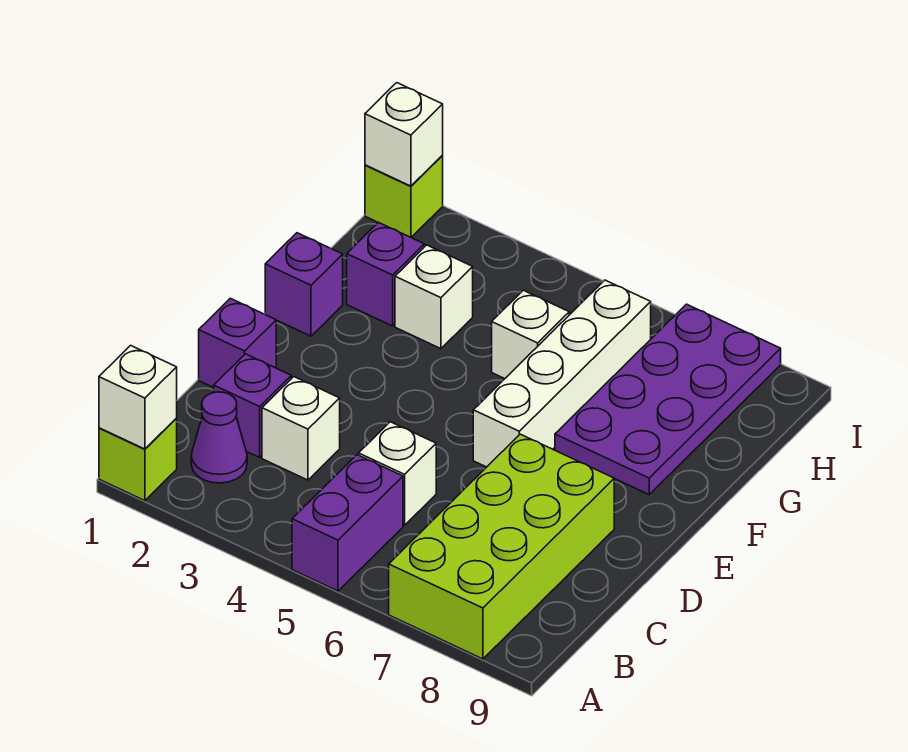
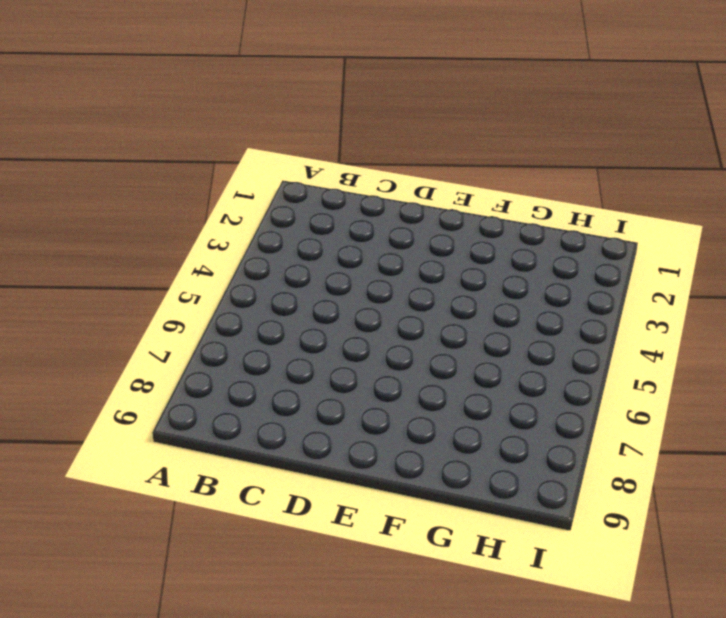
none -> lime 1x1 brick [99,419,177,501]
none -> purple 1x2 brick [292,455,403,591]
none -> lime 2x4 brick [389,434,614,659]

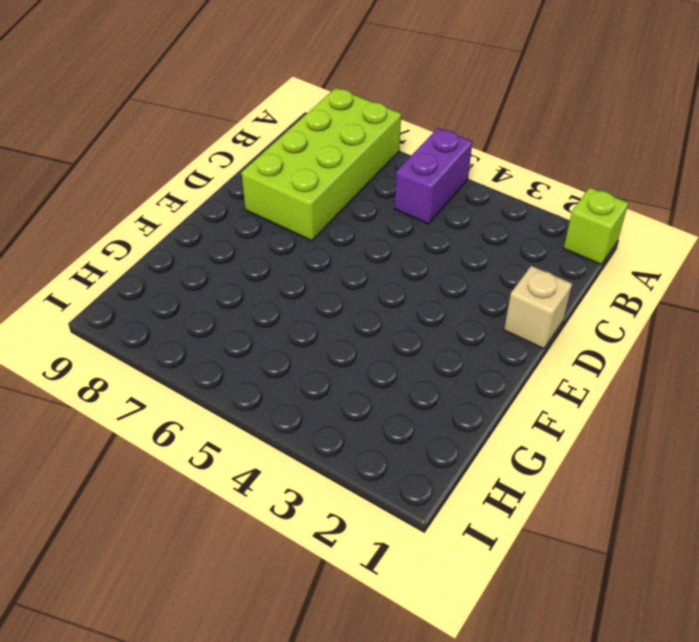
tan 1x1 brick [504,266,572,349] -> purple 1x1 brick [199,298,276,388]
none -> purple 1x1 cone [191,392,247,483]
none -> purple 1x1 brick [214,354,291,457]
none -> white 1x1 brick [262,377,340,480]

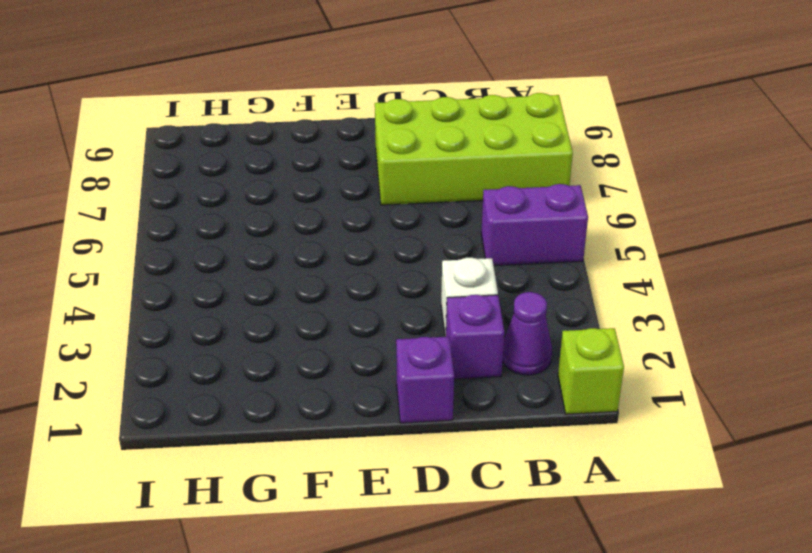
none -> white 1x1 brick [359,422,436,525]
none -> white 1x4 brick [473,280,651,467]
none -> purple 1x1 brick [265,233,343,336]

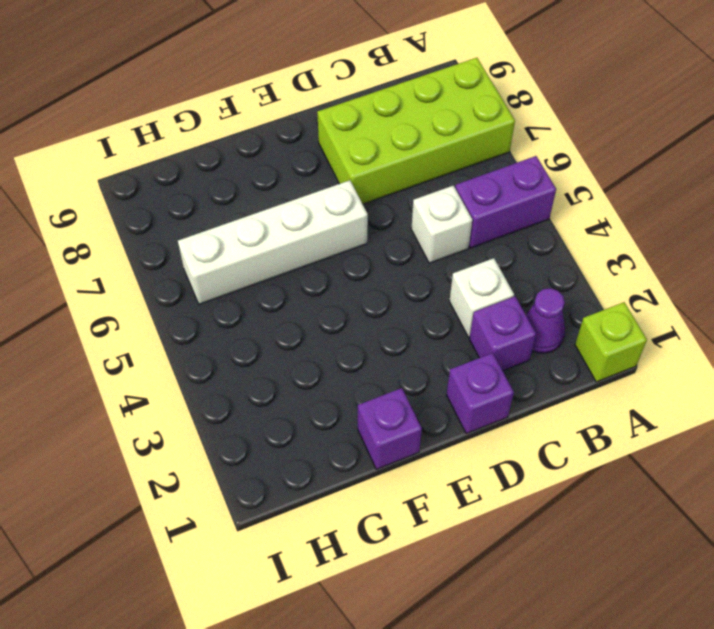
none -> purple 2x4 plate [555,304,781,495]
none -> purple 1x1 brick [347,223,424,326]
none -> white 1x1 brick [395,245,473,349]

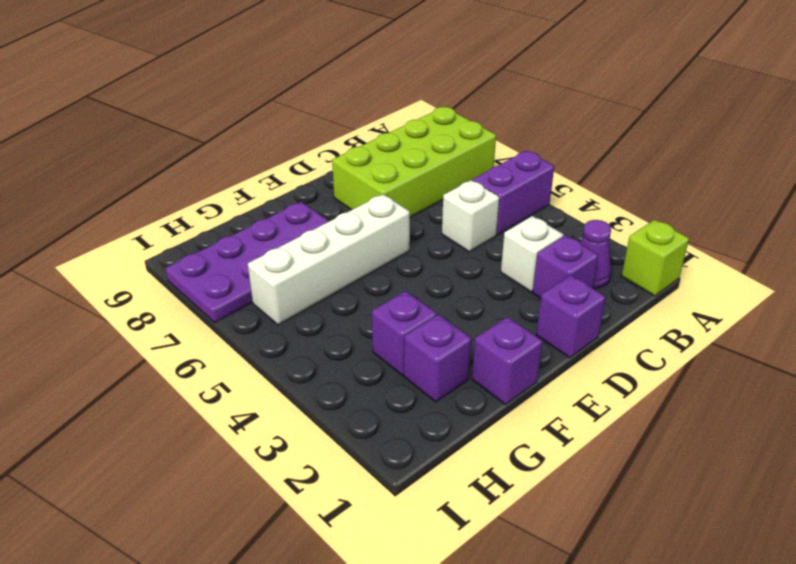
purple 1x1 brick [372,291,437,376] -> white 1x1 brick [395,245,473,349]
none -> white 1x1 brick [492,290,569,379]
none -> lime 1x1 brick [365,156,443,237]
none -> white 1x1 brick [99,345,177,449]

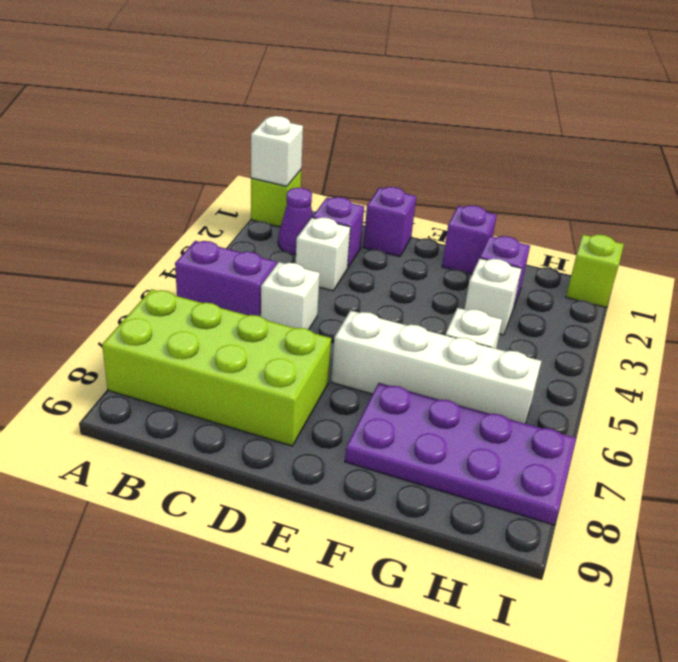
none -> white 1x1 brick [365,83,443,186]

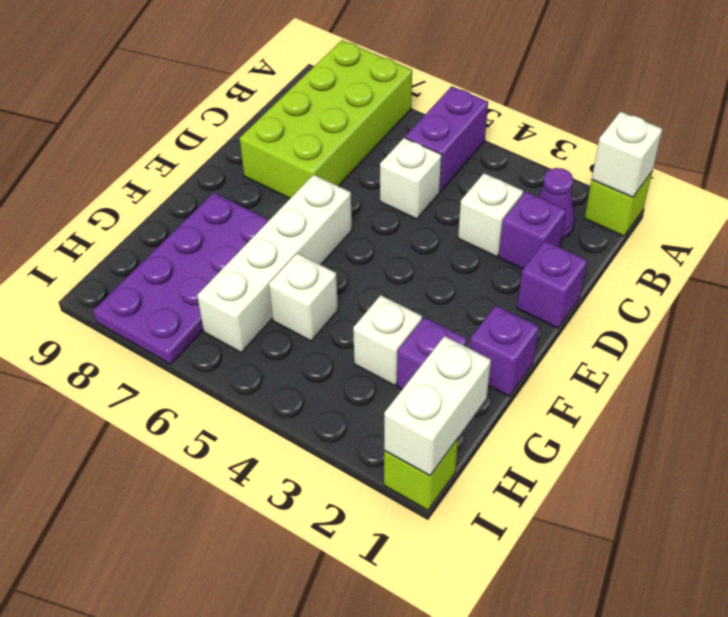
white 1x2 brick [384,336,491,476] -> white 1x1 brick [365,83,443,186]

